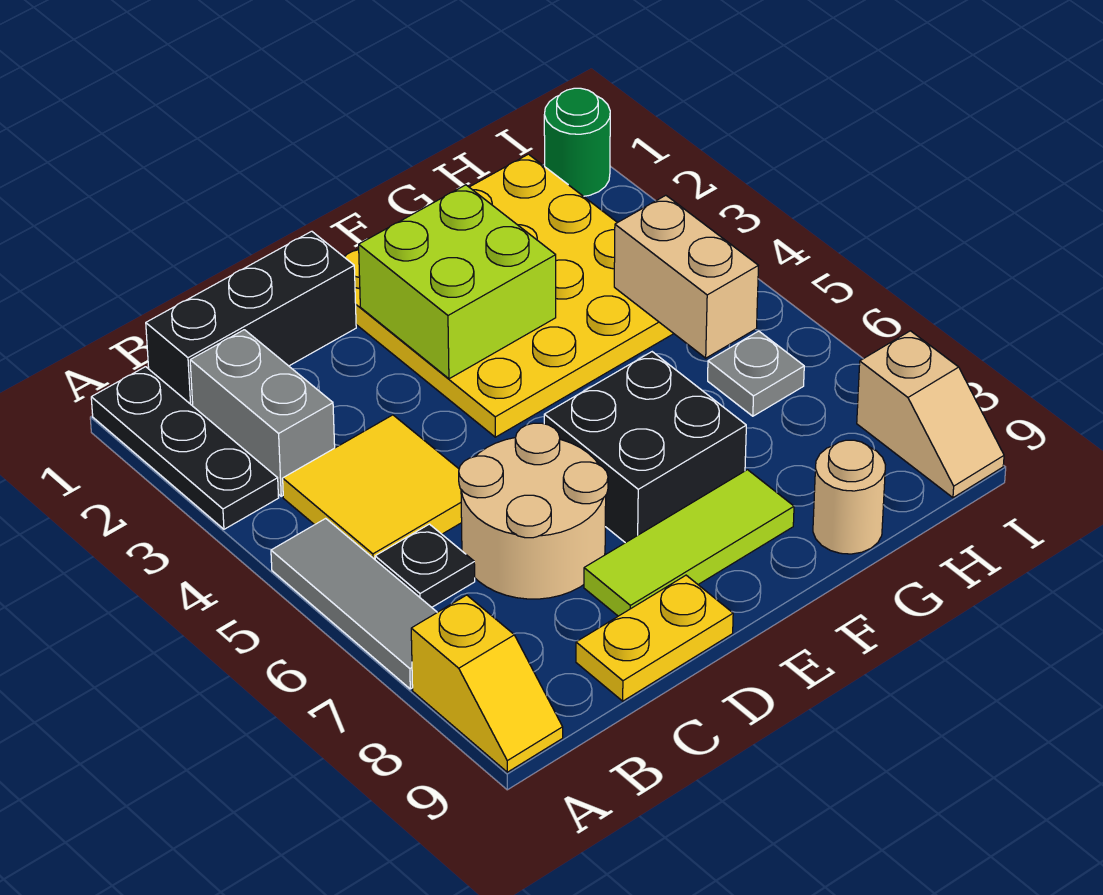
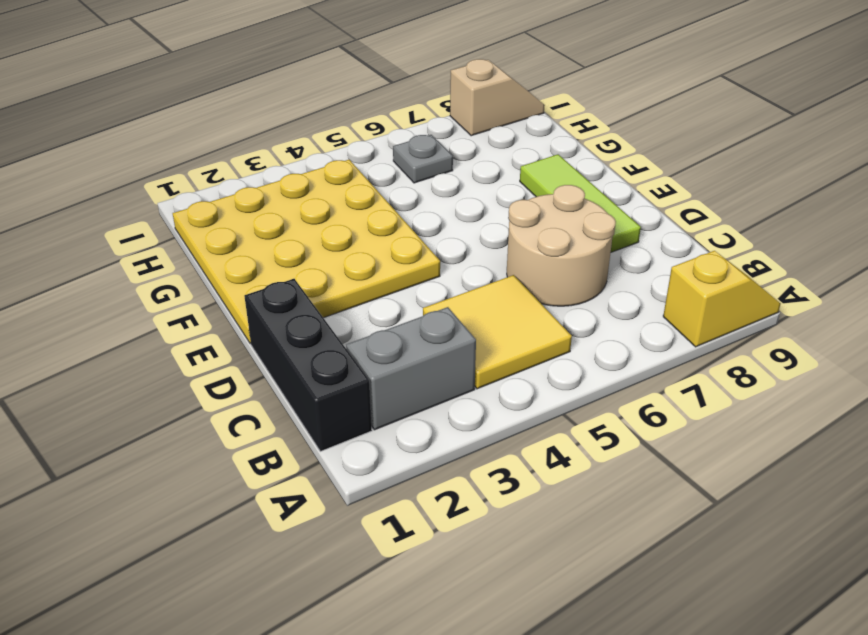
none -> black 1x3 plate [91,367,279,529]
none -> grey 1x3 tile [271,518,437,689]
none -> black 1x1 plate [375,524,475,607]

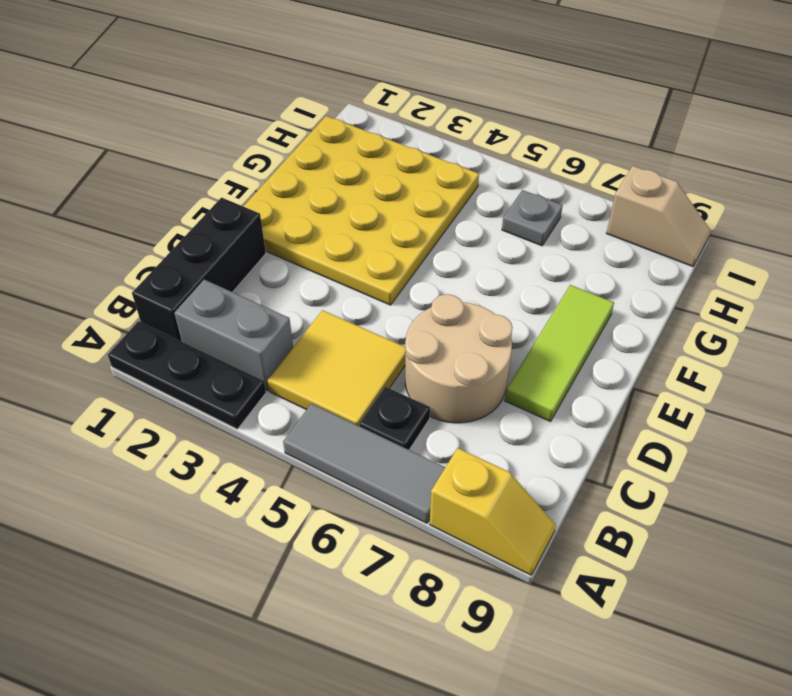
none -> yellow 1x2 plate [576,575,733,701]
none -> black 2x2 brick [544,352,746,543]
none -> tan 1x1 round brick [813,440,885,554]

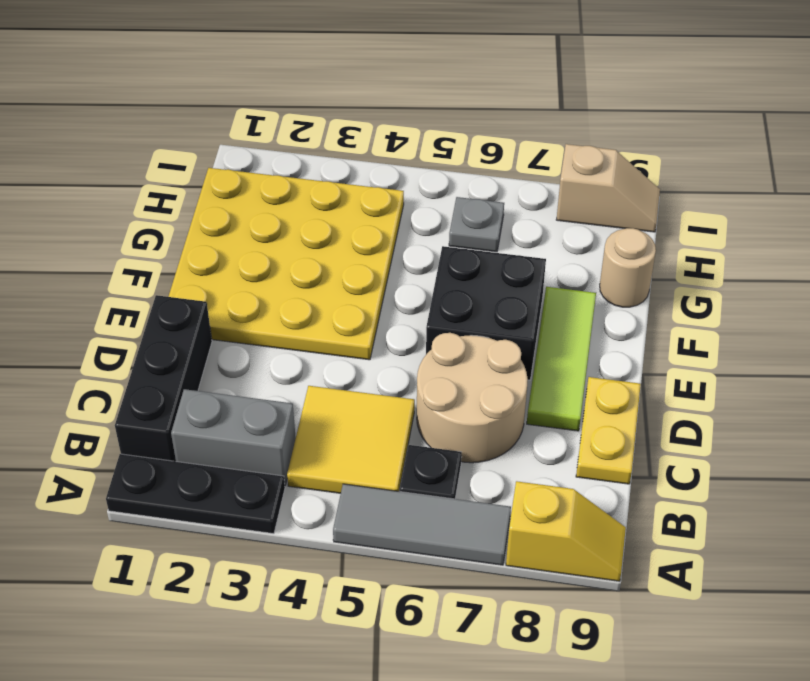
none -> green 1x1 round brick [544,88,610,196]
none -> lime 2x2 brick [359,185,556,379]
none -> tan 1x2 brick [614,195,758,358]

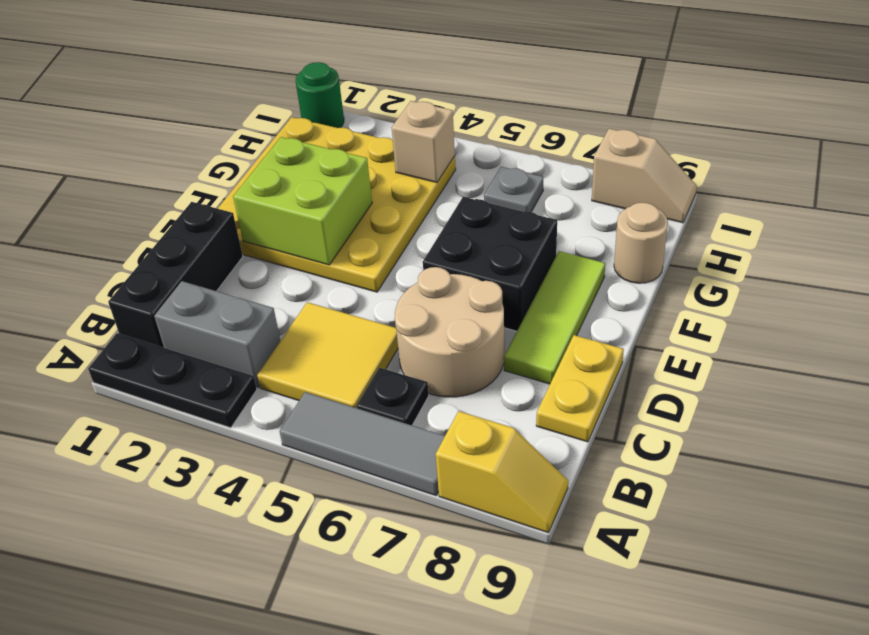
tan 1x1 brick [392,101,455,182] -> tan 1x2 brick [614,195,758,358]

